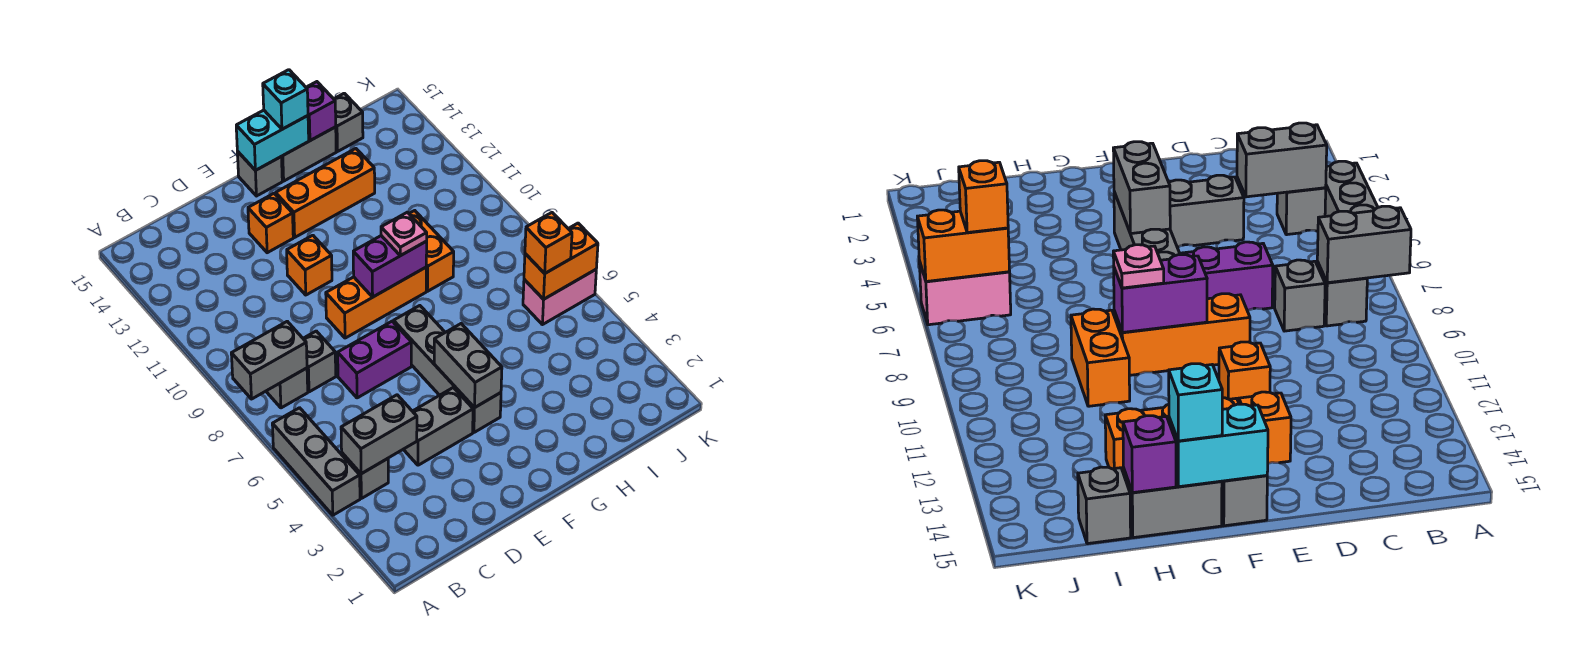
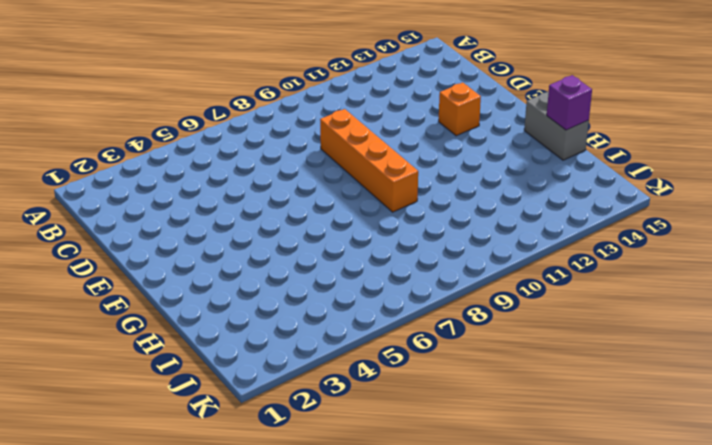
orange 1x4 brick [320,109,418,212] -> orange 1x3 brick [326,267,426,338]
none -> grey 1x3 brick [272,408,360,515]
none -> grey 1x1 brick [342,453,388,498]
none -> grey 1x1 brick [266,368,308,408]

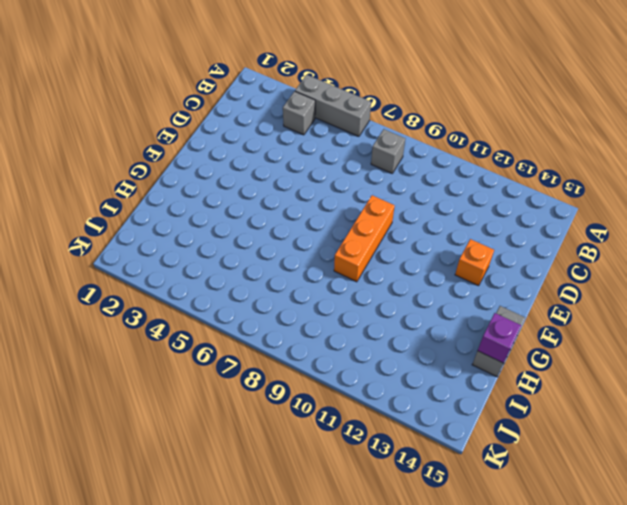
none -> grey 1x1 brick [303,331,336,392]
none -> grey 1x2 brick [403,388,473,465]
none -> purple 1x2 brick [338,321,411,398]

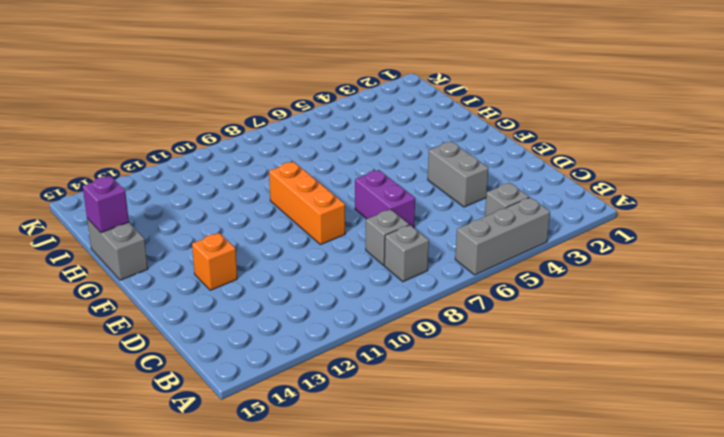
none -> orange 1x1 brick [287,235,332,295]
none -> grey 1x4 brick [394,306,501,432]
none -> orange 1x3 brick [276,149,375,237]

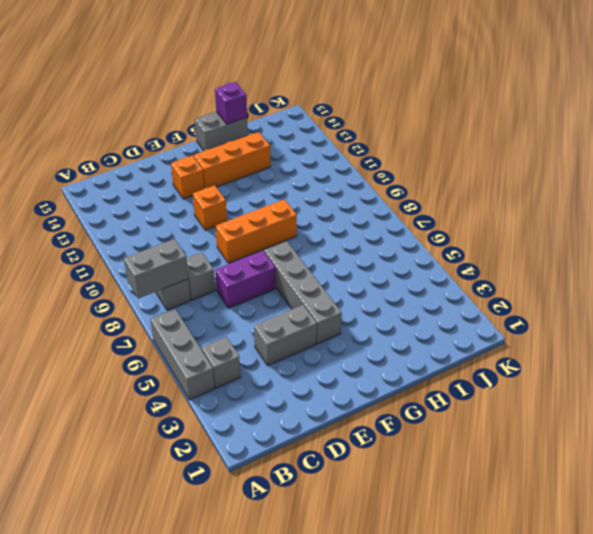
none -> grey 1x1 brick [237,151,282,196]
none -> orange 1x2 brick [409,211,454,291]
none -> grey 1x1 brick [334,93,363,152]

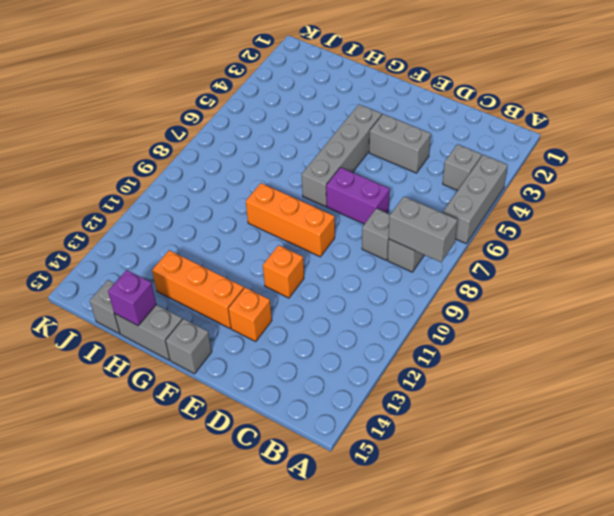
none -> orange 1x2 brick [409,211,454,291]
none -> pink 1x2 brick [523,270,596,325]
none -> grey 1x2 brick [341,395,417,474]

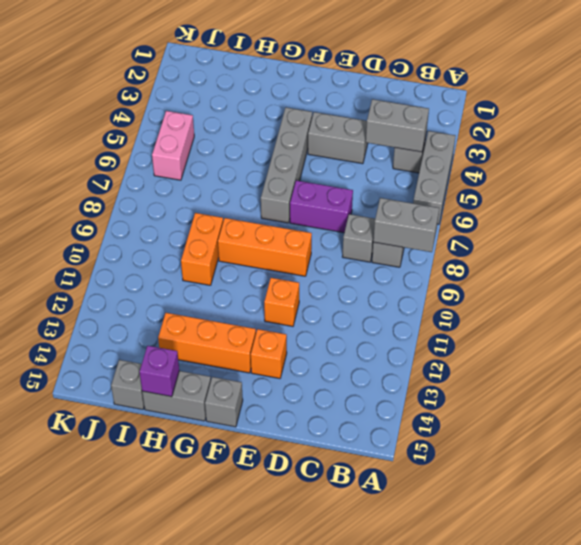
pink 1x2 brick [152,111,194,180] -> pink 1x2 brick turned to [523,270,596,325]
none -> grey 1x2 brick [434,324,502,408]
none -> purple 1x2 brick [353,236,427,297]
none -> cyan 1x2 brick [236,110,309,170]

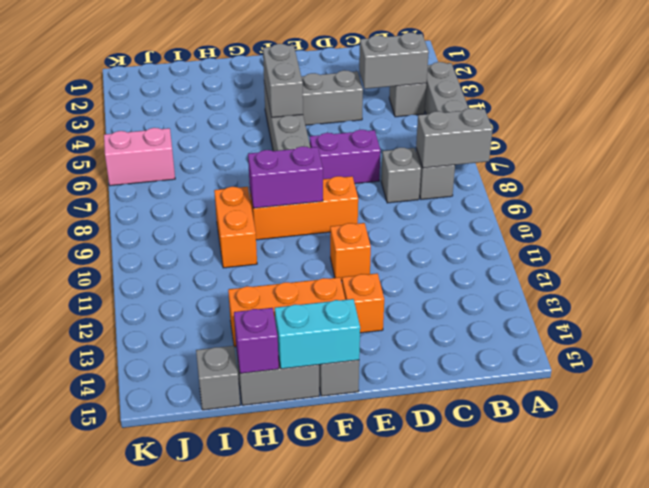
none -> orange 1x2 brick [524,223,598,299]
none -> pink 1x1 plate [381,212,427,256]
none -> cyan 1x1 brick [263,70,308,129]

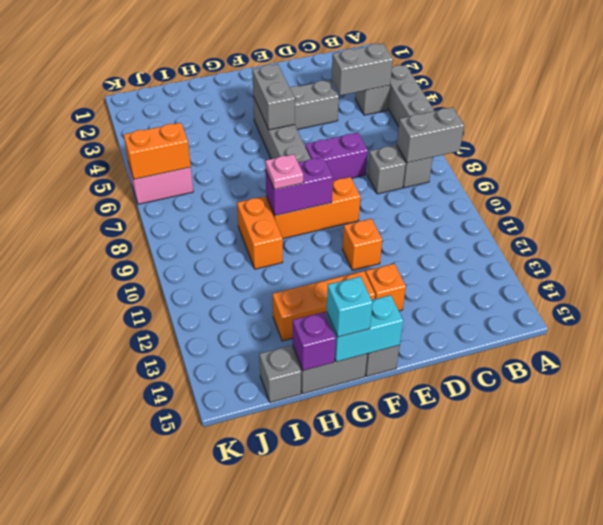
none -> orange 1x1 brick [525,213,572,273]

